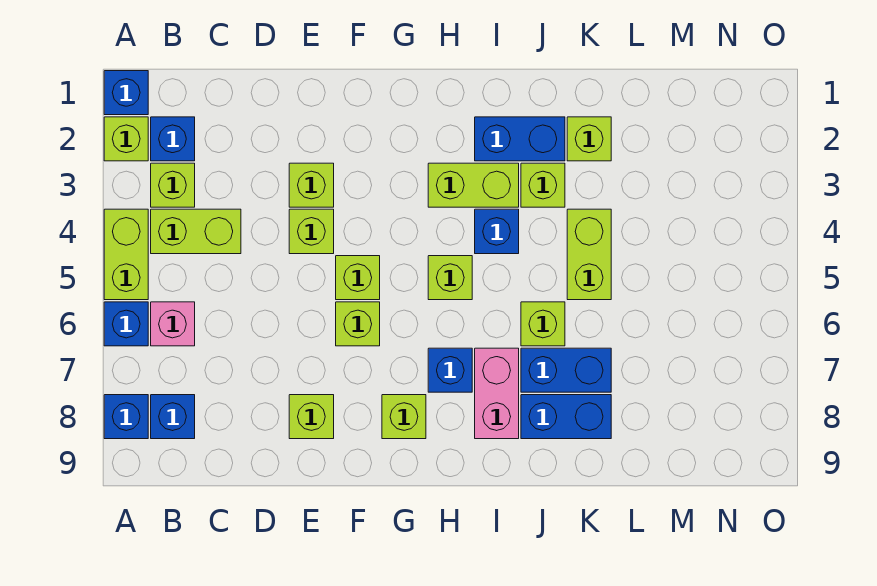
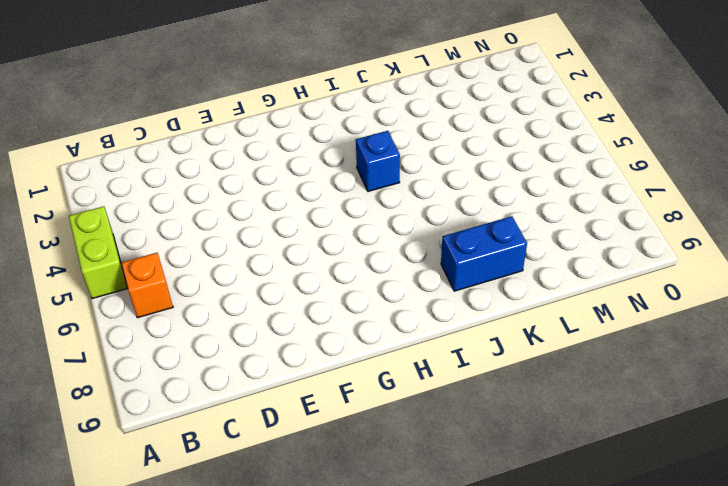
orange 1x1 brick [121,253,173,318] -> pink 1x1 brick [151,302,195,346]
none -> blue 1x1 brick [104,71,148,115]
none -> lime 1x1 brick [104,117,148,161]
none -> blue 1x1 brick [104,302,148,346]

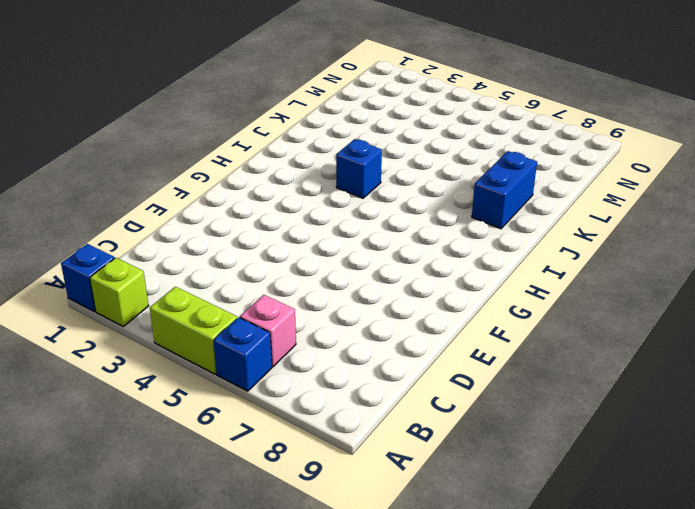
none -> blue 1x1 brick [104,395,148,439]
none -> blue 1x1 brick [151,117,195,161]
none -> lime 1x1 brick [151,163,195,207]

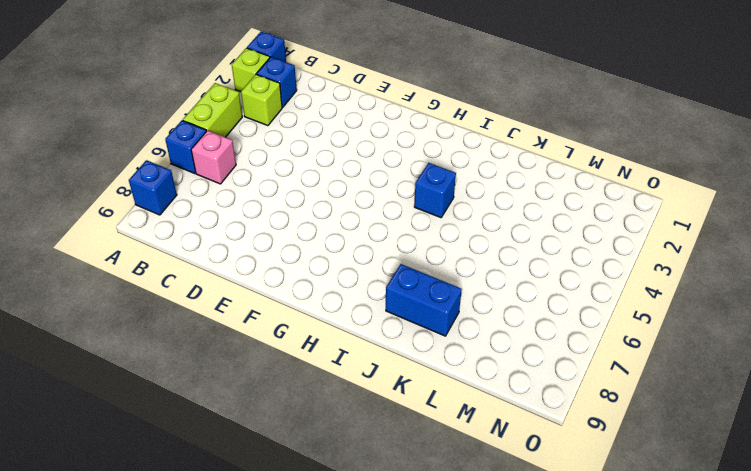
none -> lime 1x2 brick [151,209,241,254]
none -> blue 1x1 brick [151,395,195,439]
none -> lime 1x1 brick [289,163,334,207]

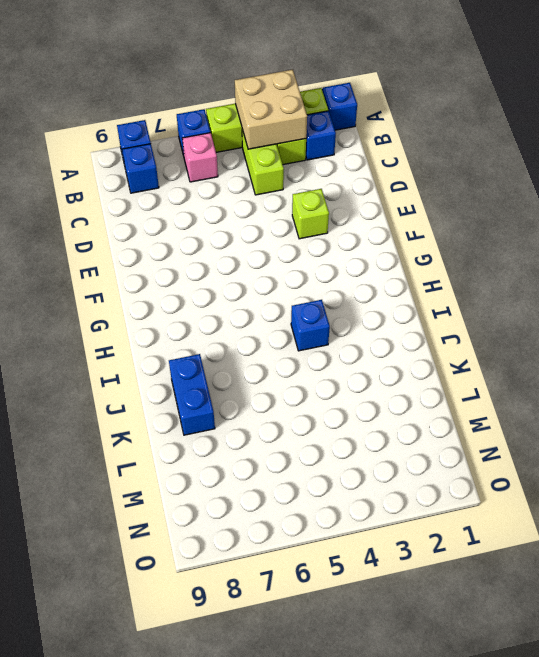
tan 2x2 brick [235,70,307,149] -> none
none -> lime 1x1 brick [289,209,334,254]
none -> lime 1x1 brick [289,395,334,439]
none -> lime 1x1 brick [336,256,380,300]

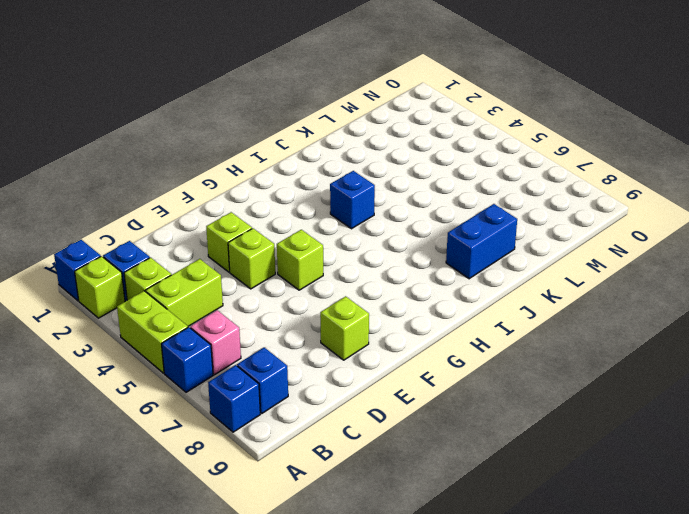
none -> lime 1x1 brick [336,302,380,346]
none -> lime 1x1 brick [382,395,426,439]
none -> lime 1x2 brick [428,163,519,207]

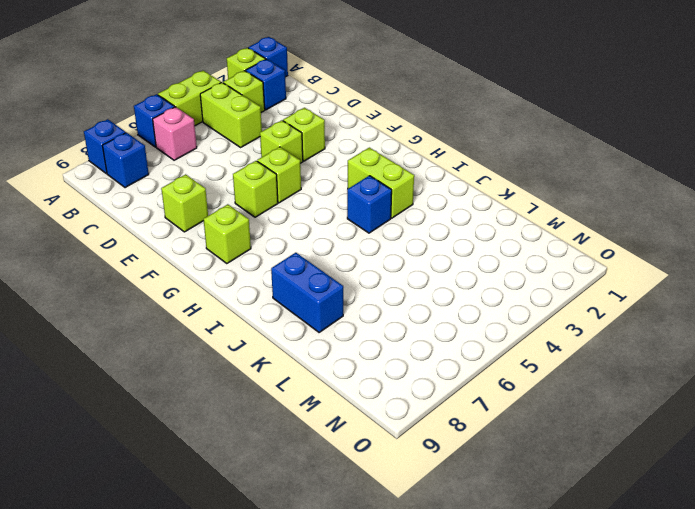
none -> lime 1x1 brick [428,256,472,300]
none -> blue 1x1 brick [428,348,472,392]
none -> blue 1x2 brick [475,117,565,161]

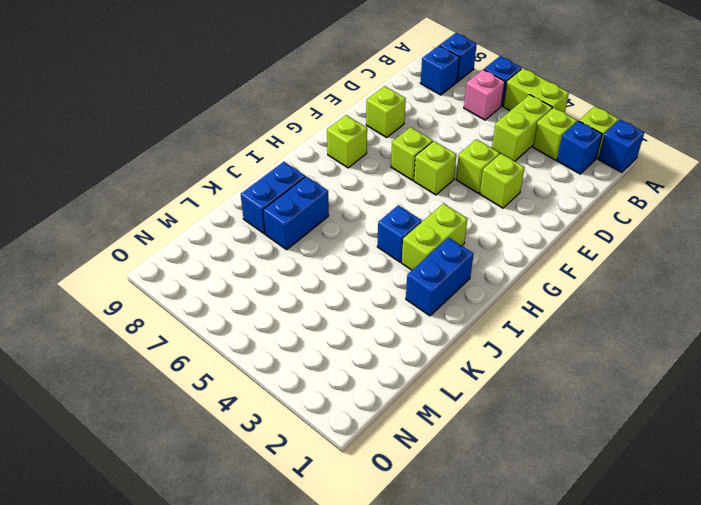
none -> lime 1x1 brick [428,256,472,300]
none -> blue 1x1 brick [428,348,472,392]
none -> pink 1x2 brick [475,348,519,439]

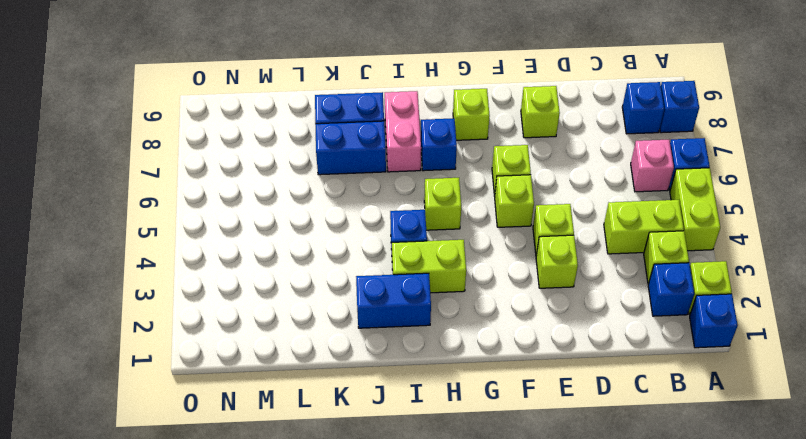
none -> lime 1x1 brick [521,163,565,207]
none -> lime 1x1 brick [521,302,565,346]
none -> lime 1x1 brick [567,117,611,161]

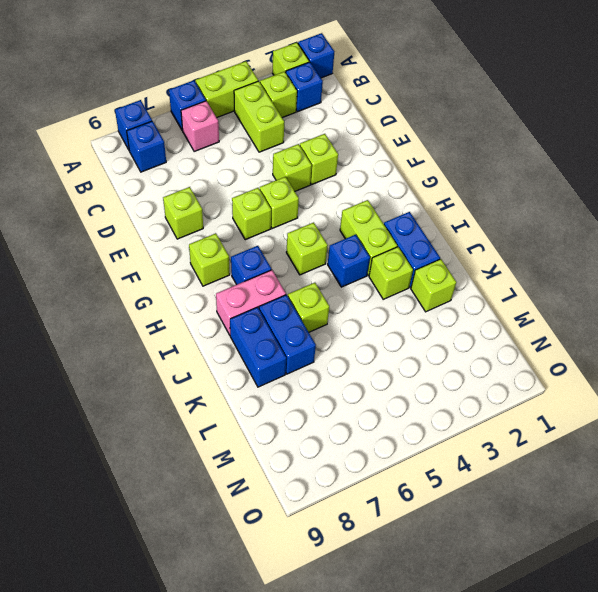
none -> lime 1x2 brick [567,209,611,300]

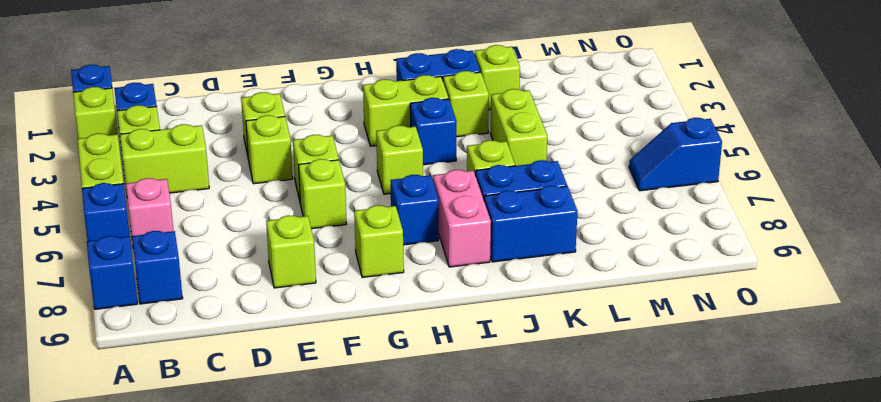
blue 1x2 slope [629,118,722,191] -> none

